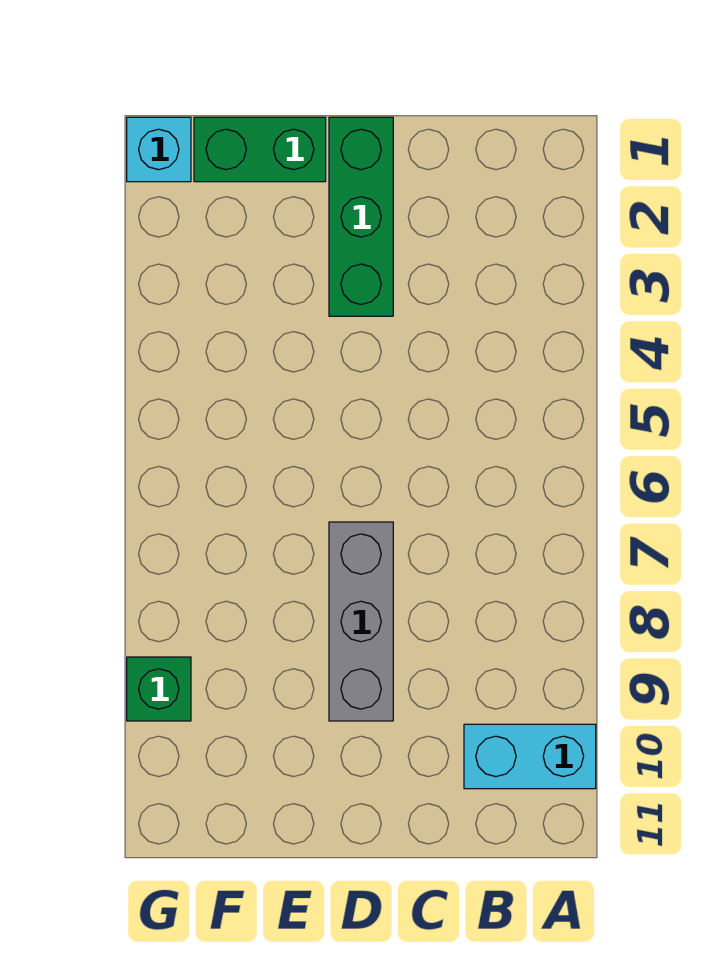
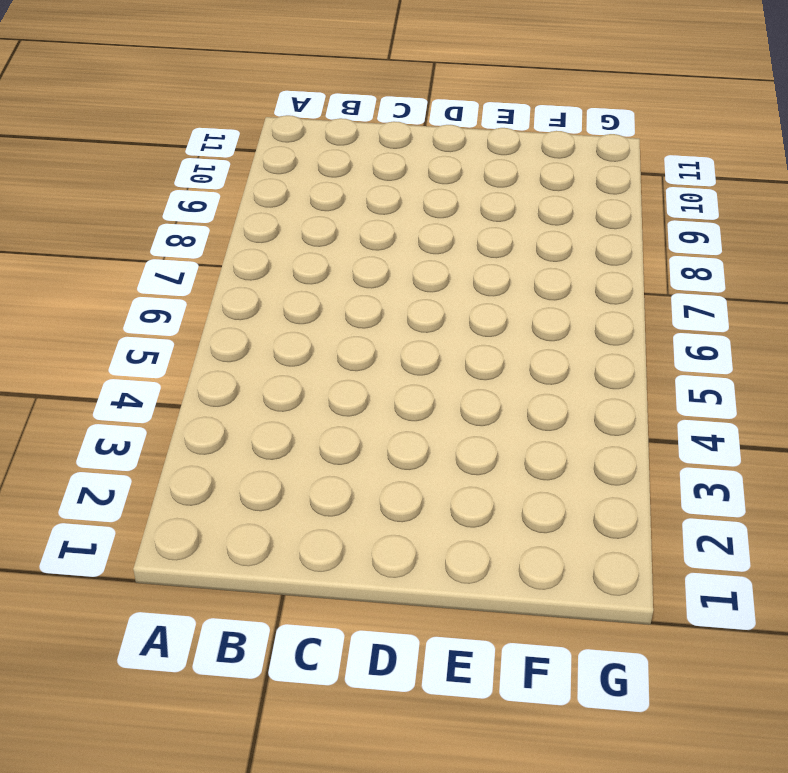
none -> cyan 1x2 brick [464,724,596,789]
none -> green 1x3 brick [329,117,393,316]

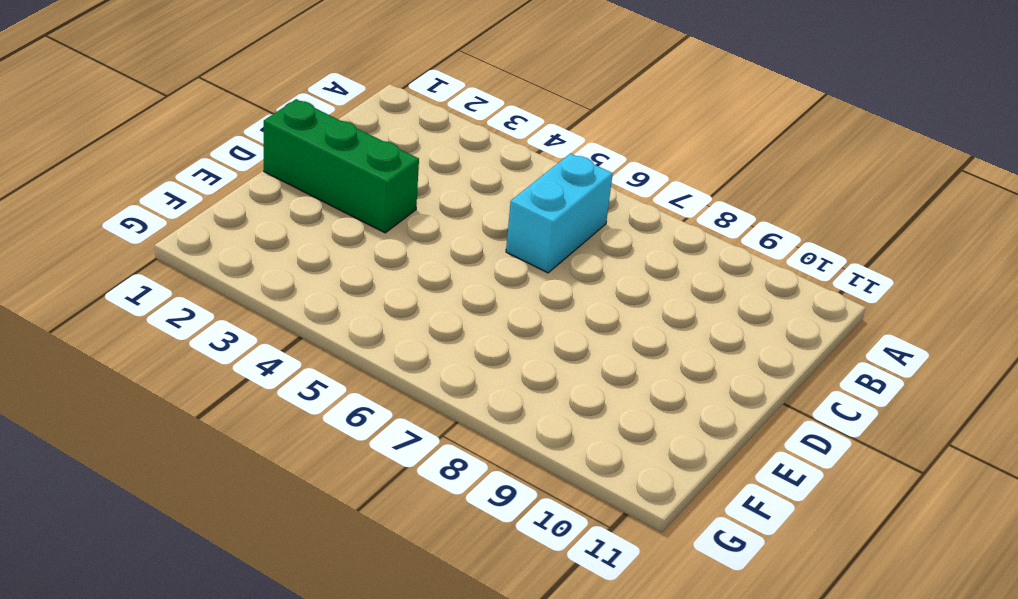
cyan 1x2 brick [506,154,613,273] -> cyan 1x2 brick moved to [464,724,596,789]
none -> grey 1x3 brick [329,522,393,721]
none -> green 1x2 brick [194,117,326,182]

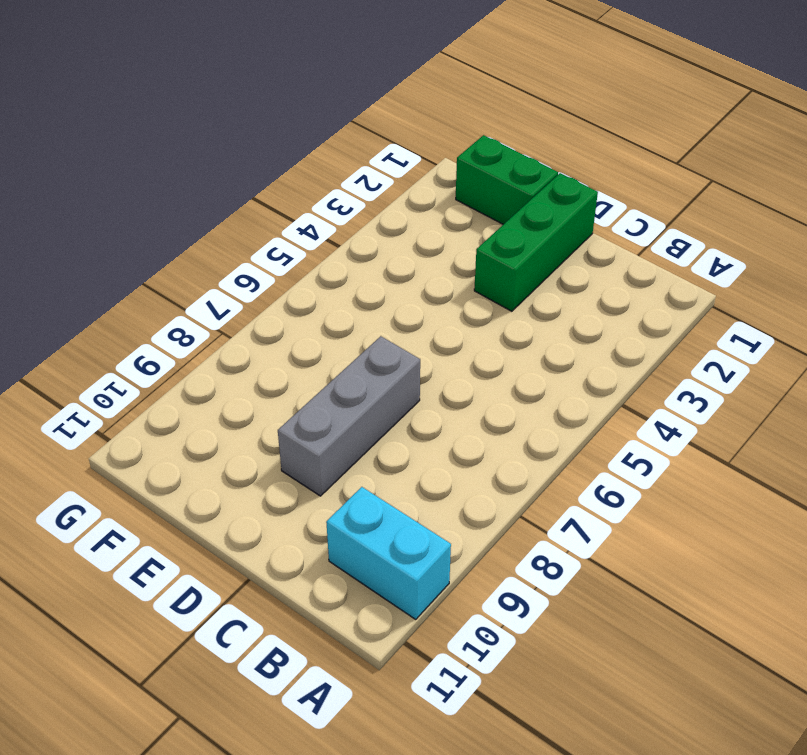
none -> cyan 1x1 brick [127,117,191,182]
none -> green 1x1 brick [127,657,191,721]

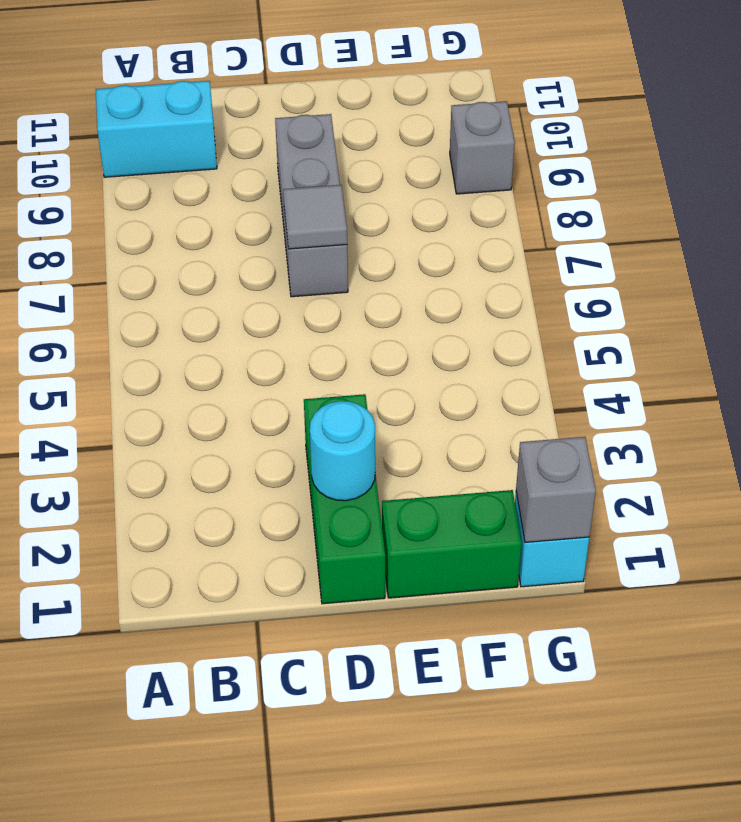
cyan 1x1 round brick [310,401,375,501] -> none
grey 1x1 tile [283,185,347,249] -> none
grey 1x1 brick [516,437,596,542] -> none
grey 1x1 brick [450,101,515,194] -> green 1x1 brick [127,657,191,721]

